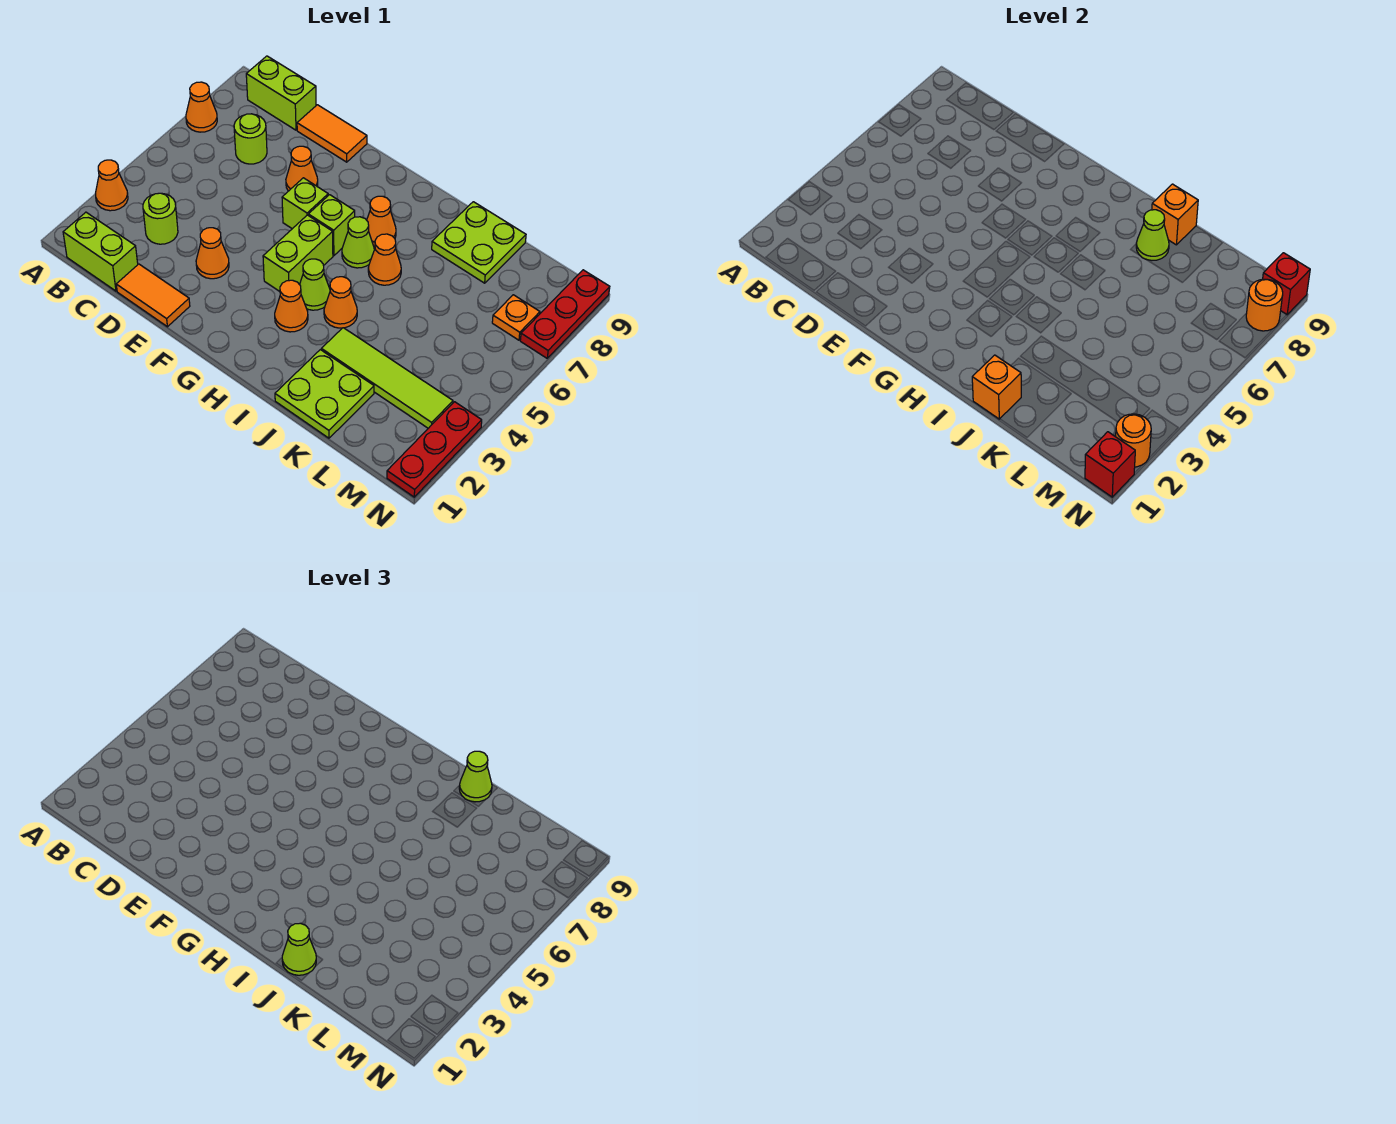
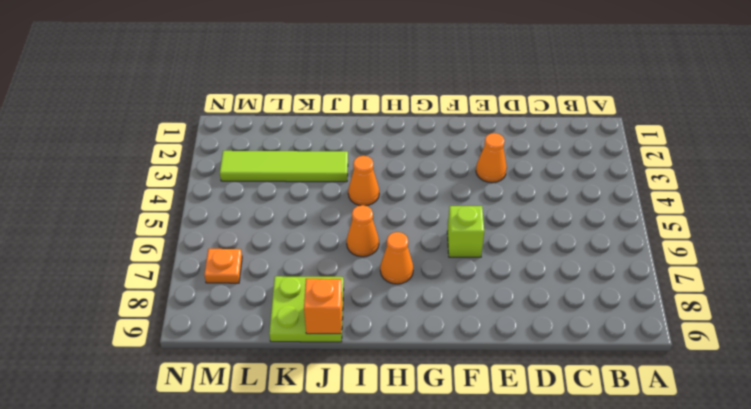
none -> orange 1x1 cone [96,160,128,211]
none -> orange 1x1 cone [186,82,217,132]
none -> lime 1x2 brick [63,212,138,291]
none -> lime 1x2 brick [246,56,316,130]

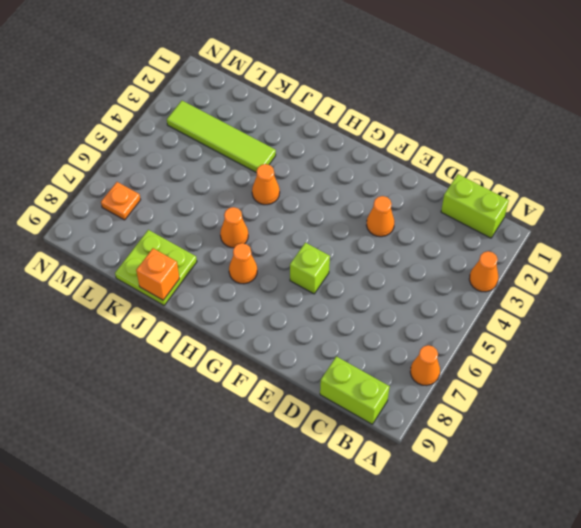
none -> lime 1x1 round brick [143,193,178,244]
none -> lime 1x1 round brick [234,114,267,164]
none -> orange 1x2 tile [116,264,190,327]
none -> orange 1x2 tile [297,105,367,162]

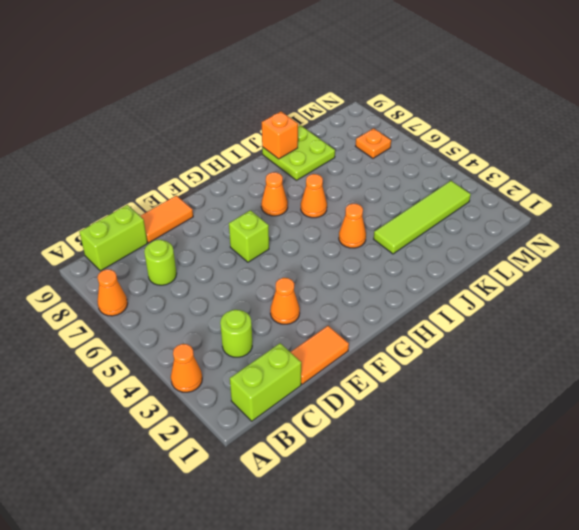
none -> orange 1x1 cone [286,146,318,191]
none -> lime 1x2 brick [263,215,333,291]
none -> lime 1x1 brick [308,195,355,256]
none -> orange 1x1 cone [275,280,308,332]

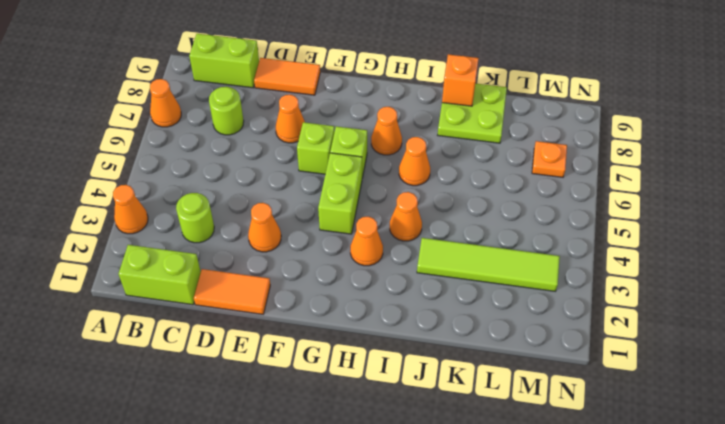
none -> lime 1x1 cone [300,259,330,310]
none -> lime 1x1 cone [342,217,374,268]
none -> lime 2x2 plate [275,350,374,438]
none -> red 1x3 plate [387,402,482,497]

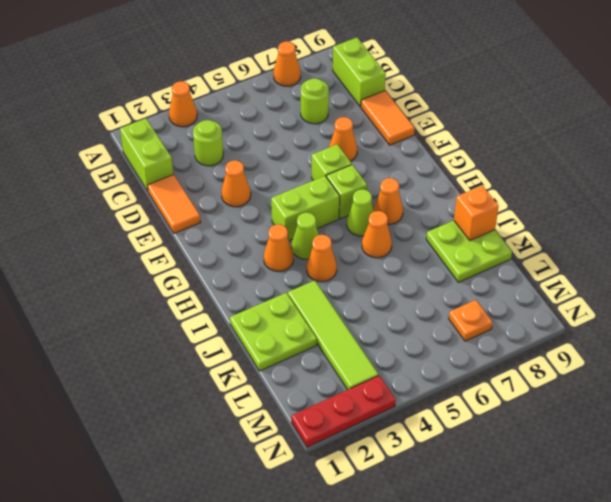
none -> red 1x3 plate [520,270,610,358]
none -> orange 1x1 brick [972,355,1021,419]
none -> lime 1x1 cone [1136,210,1169,260]
none -> red 1x1 brick [1085,432,1135,497]

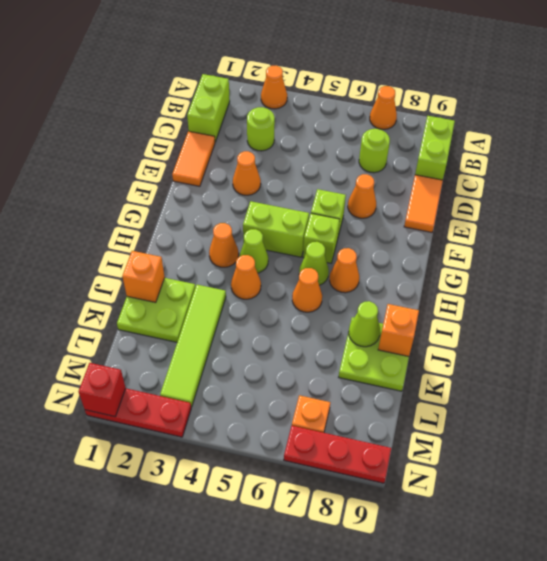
none -> orange 1x1 round brick [1116,414,1151,467]
none -> orange 1x1 round brick [1246,279,1283,331]
none -> red 1x1 brick [1263,253,1310,315]
none -> lime 1x1 cone [282,923,316,975]

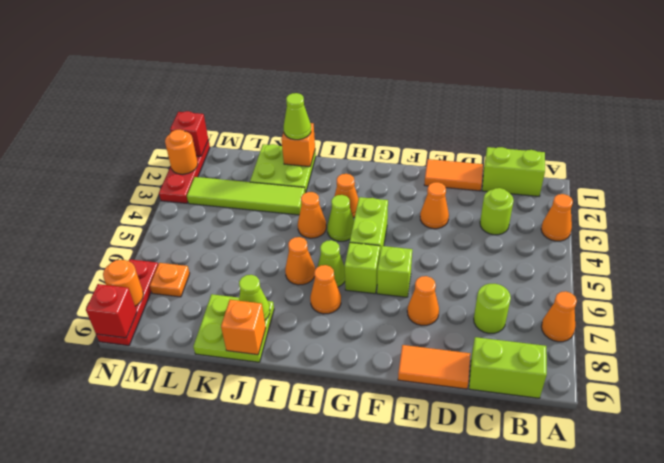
none -> lime 1x1 cone [459,751,492,802]

